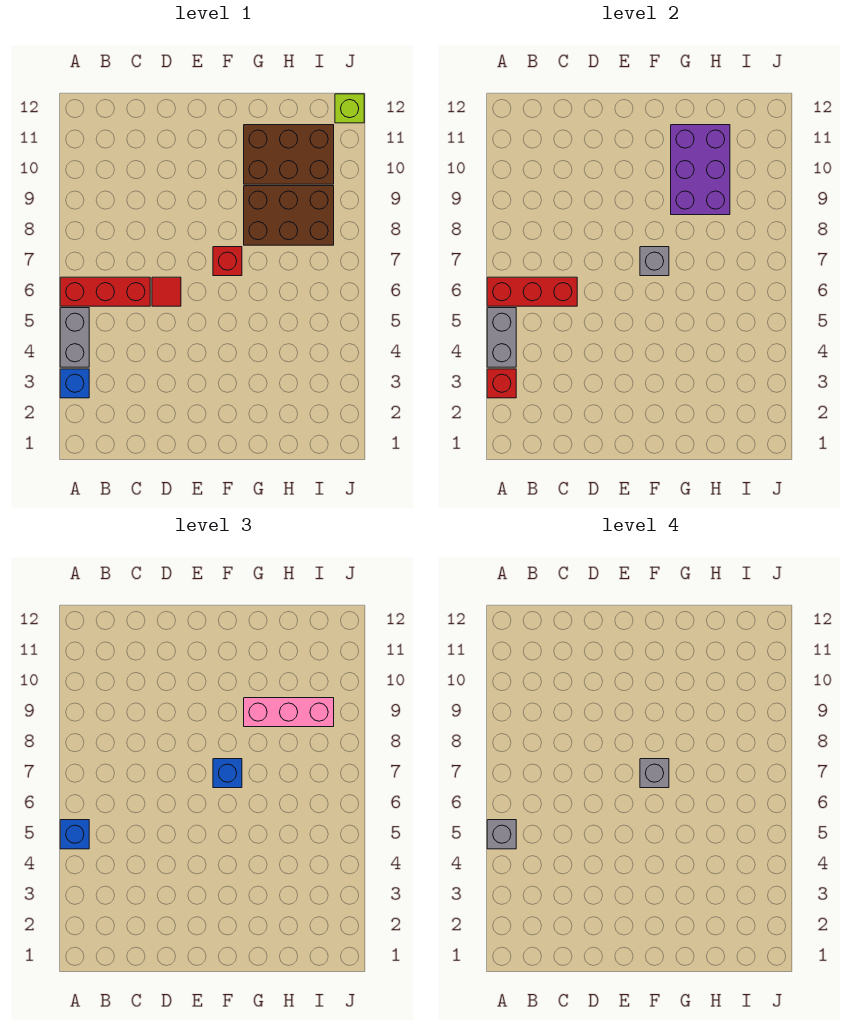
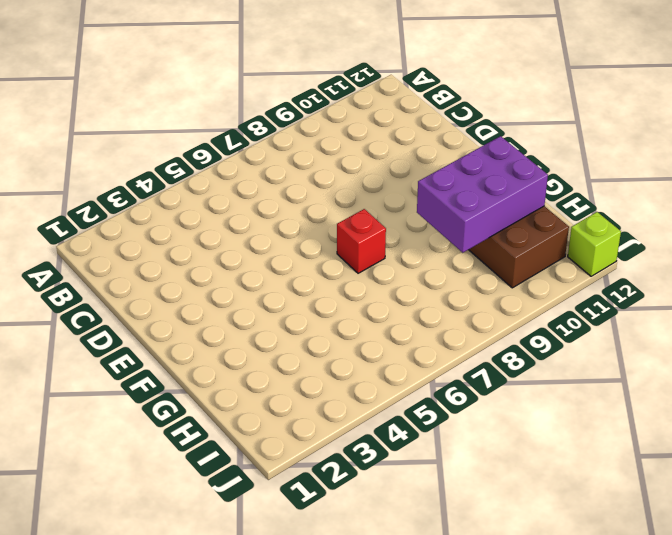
none -> blue 1x1 brick [60,369,89,398]
none -> grey 1x2 brick [60,308,89,367]
none -> red 1x3 brick [60,277,150,306]

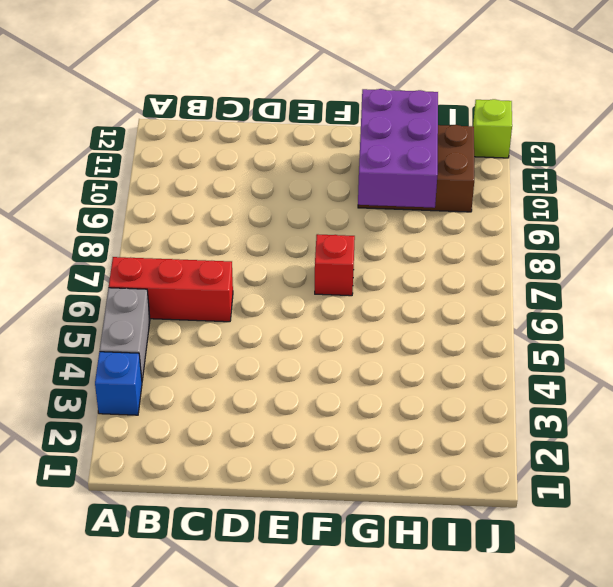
none -> red 1x1 tile [152,277,181,306]
none -> brown 2x3 brick [244,186,334,245]
none -> red 1x1 brick [487,369,516,398]

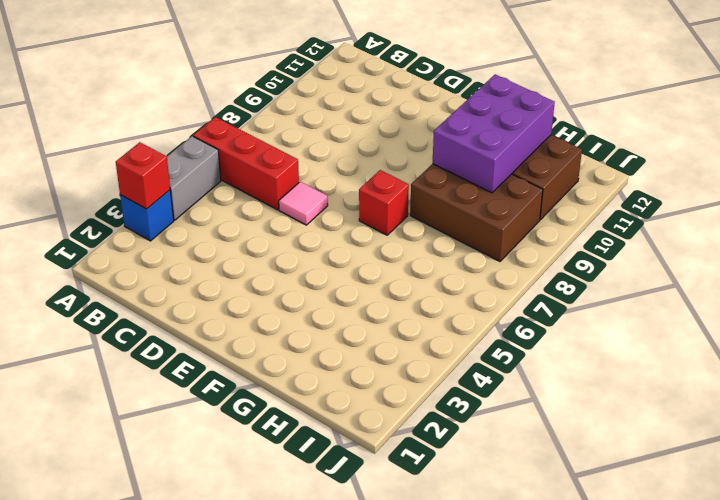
pink 1x1 tile [279,182,328,225] -> red 1x1 tile [152,277,181,306]
none -> lime 1x1 brick [335,94,364,123]
none -> grey 1x2 brick [487,308,516,367]
none -> red 1x3 brick [487,277,577,306]

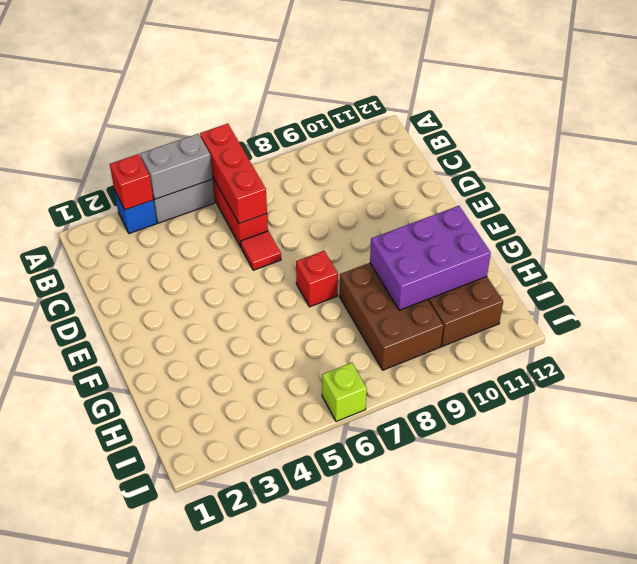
lime 1x1 brick [322,363,367,422] -> lime 1x1 brick moved to [335,94,364,123]
none -> grey 1x1 brick [640,247,669,276]
none -> blue 1x1 brick [60,820,89,849]
none -> blue 1x1 brick [213,759,242,788]

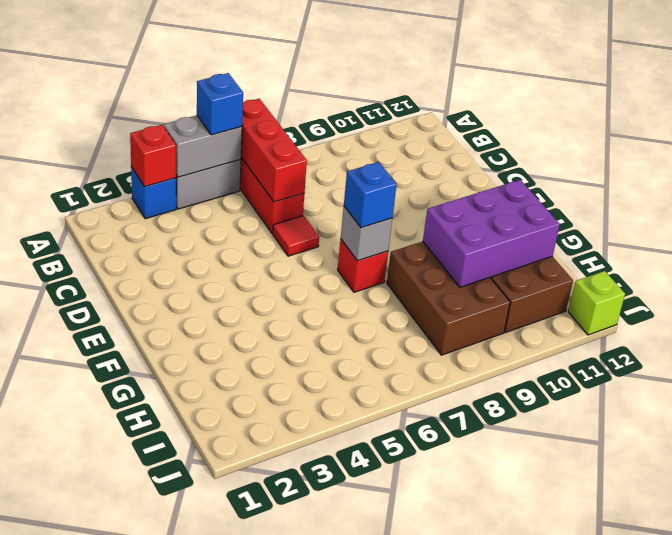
none -> pink 1x3 brick [244,698,334,727]
none -> grey 1x1 brick [487,820,516,849]
none -> grey 1x1 brick [640,759,669,788]

